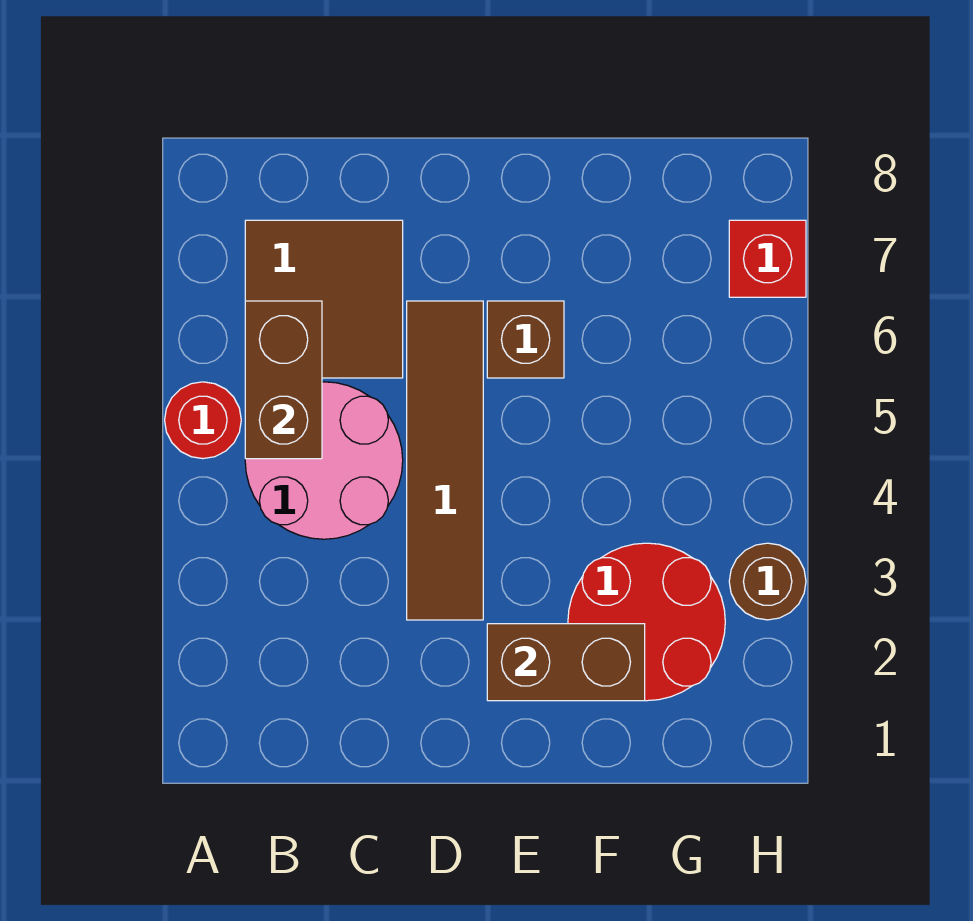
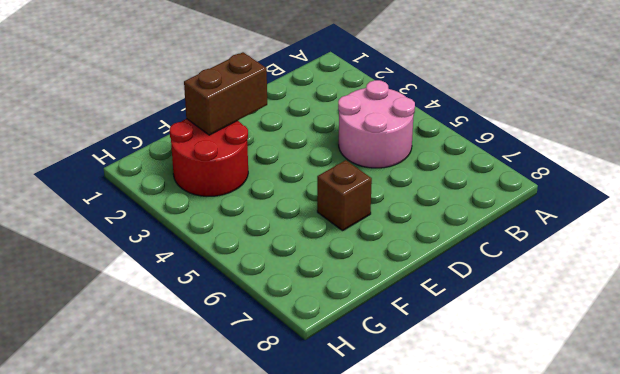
none -> red 1x1 round brick [165,382,241,459]
none -> brown 2x2 tile [245,220,403,378]

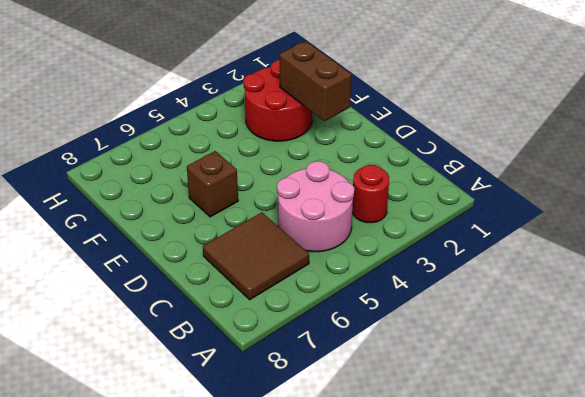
red 1x1 round brick [352,165,389,223] -> red 1x1 round brick moved to [165,382,241,459]
none -> brown 1x4 tile [407,301,483,620]
none -> brown 1x1 round brick [729,543,806,620]

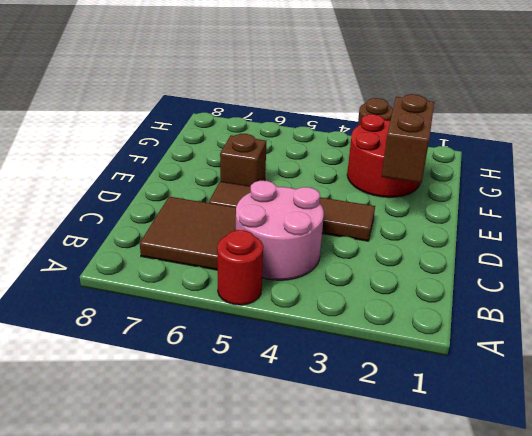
none -> red 1x1 brick [729,220,806,297]
none -> brown 1x2 brick [245,301,322,459]

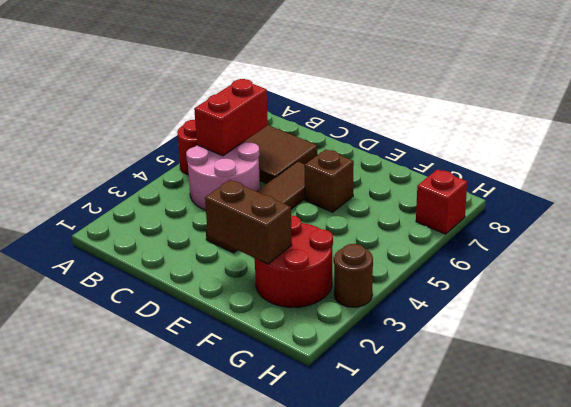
red 1x2 brick [194,79,268,156] -> brown 1x2 brick [245,301,322,459]

